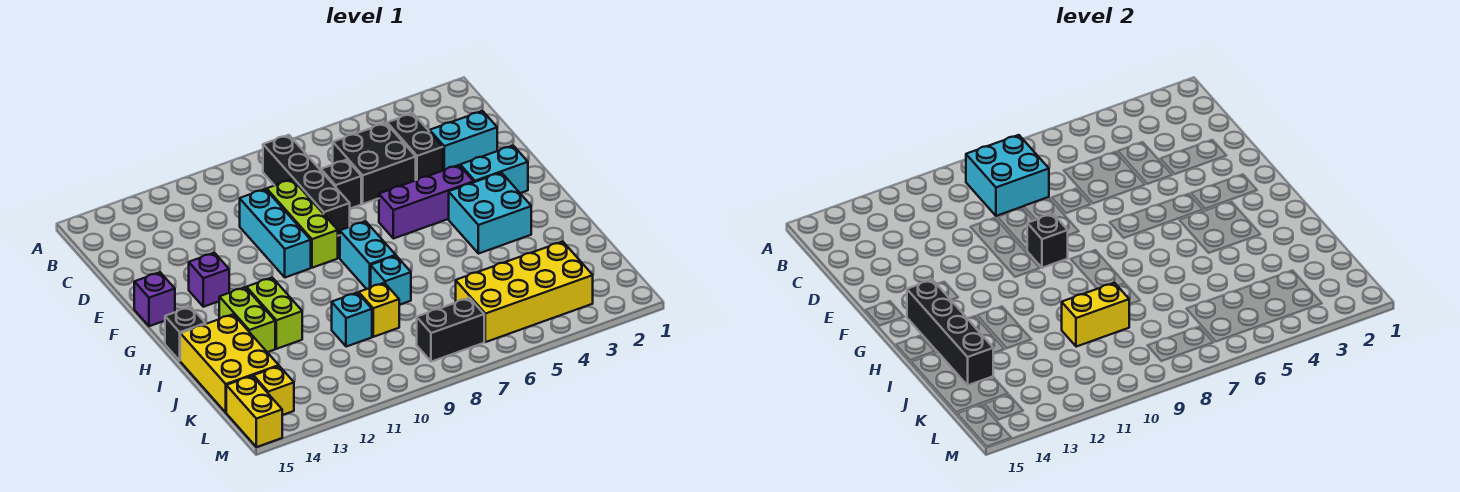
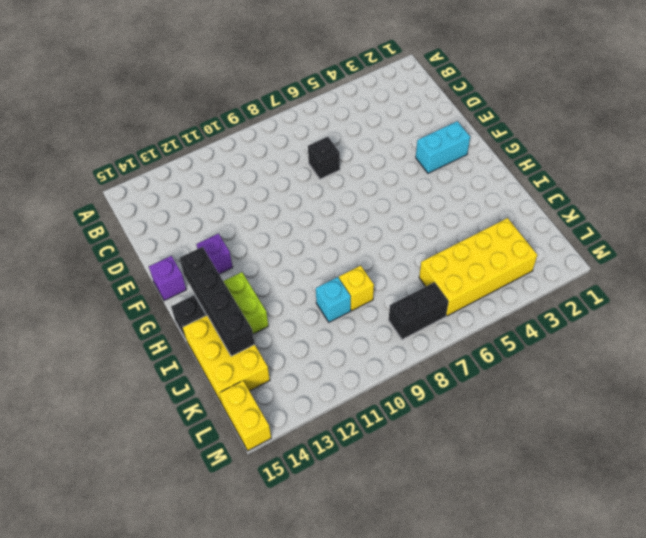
none -> black 1x4 brick [263,135,350,236]
none -> black 1x2 brick [387,113,443,180]
none -> black 2x2 brick [333,123,416,204]

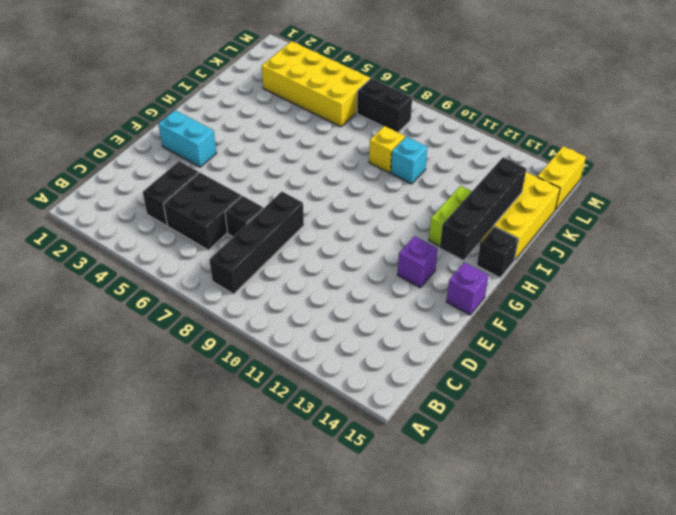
none -> cyan 1x2 brick [430,111,497,170]
none -> lime 1x3 brick [267,179,338,268]
none -> cyan 1x3 brick [240,189,311,277]

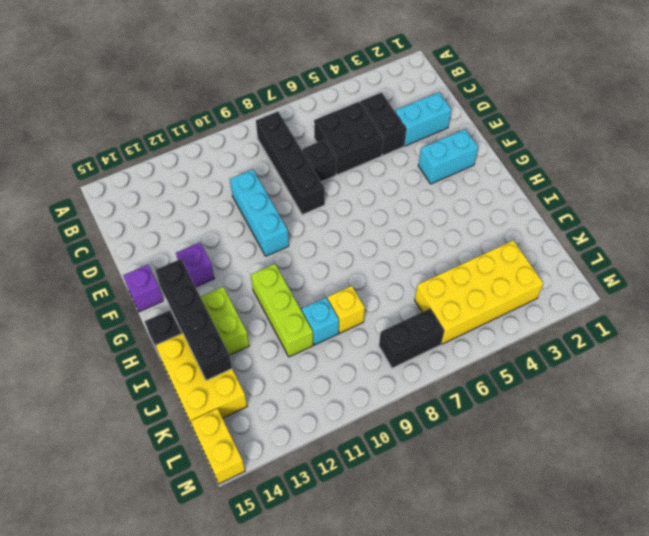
lime 1x3 brick [251,264,313,357] -> lime 1x3 brick moved to [267,179,338,268]
none -> purple 1x3 brick [379,165,474,239]
none -> cyan 2x2 brick [449,173,531,254]
none -> cyan 1x2 brick [340,221,396,289]

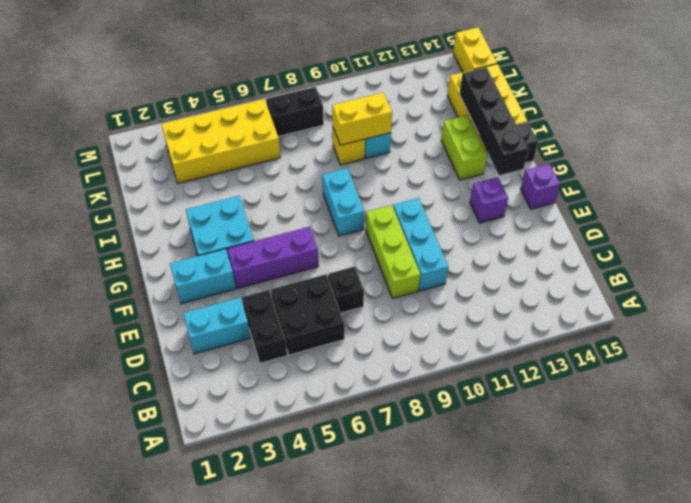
none -> black 1x4 brick [263,135,350,236]
none -> lime 1x2 brick [247,278,302,349]
none -> cyan 1x1 brick [371,256,411,305]

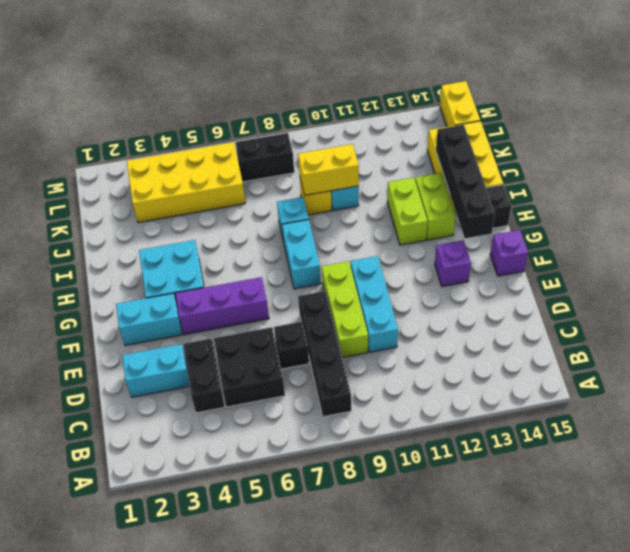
none -> yellow 1x1 brick [254,366,294,415]
none -> cyan 2x2 brick [966,135,1049,216]
none -> black 1x1 brick [1027,214,1068,268]

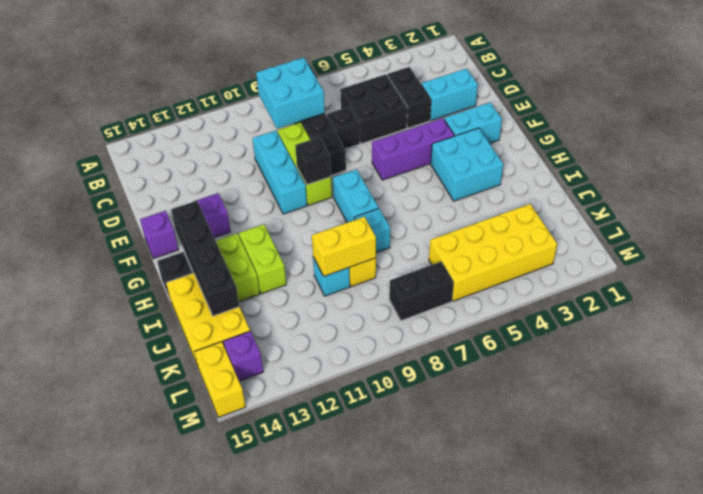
purple 1x1 brick [223,331,263,381] -> yellow 1x1 brick [254,366,294,415]

